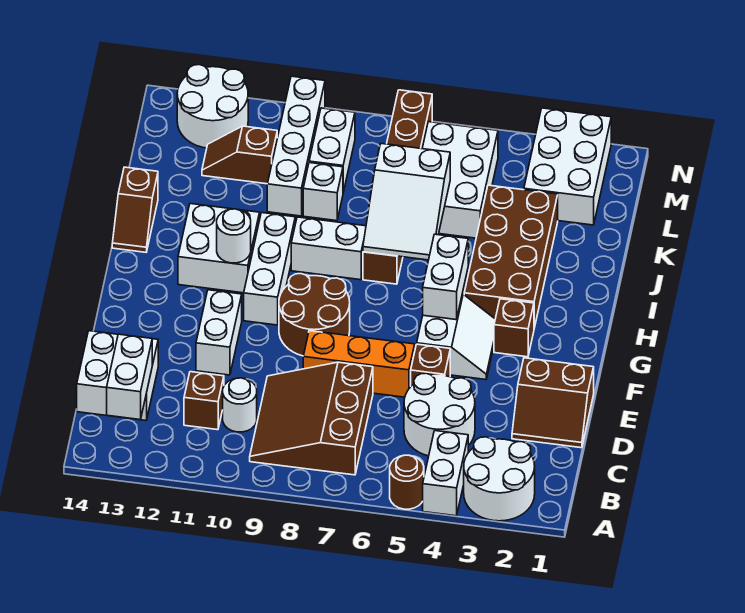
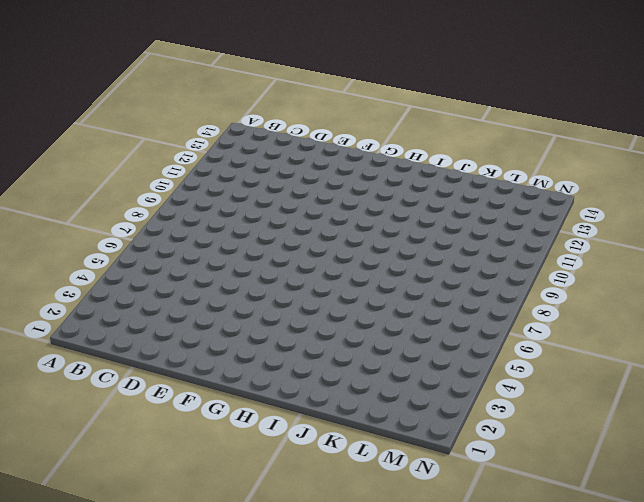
none -> white 2x2 round brick [464,437,535,521]
none -> white 1x2 brick [423,431,468,516]
none -> brown 1x1 round brick [390,455,424,509]
none -> brown 3x3 slope [250,362,373,475]

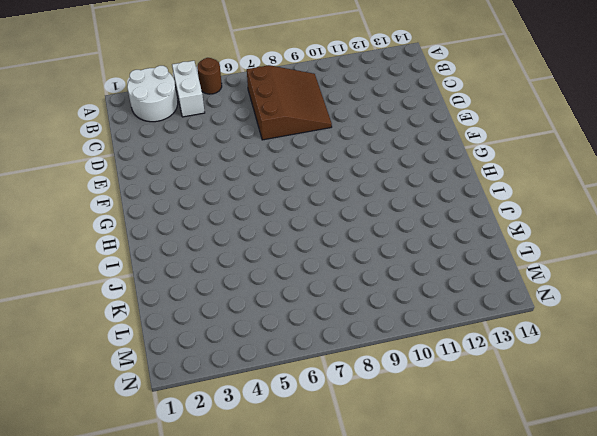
none -> white 2x2 round brick [404,373,475,456]
none -> white 1x1 round brick [223,378,257,432]
none -> brown 1x1 brick [184,372,224,430]
none -> white 2x2 brick [77,331,158,420]

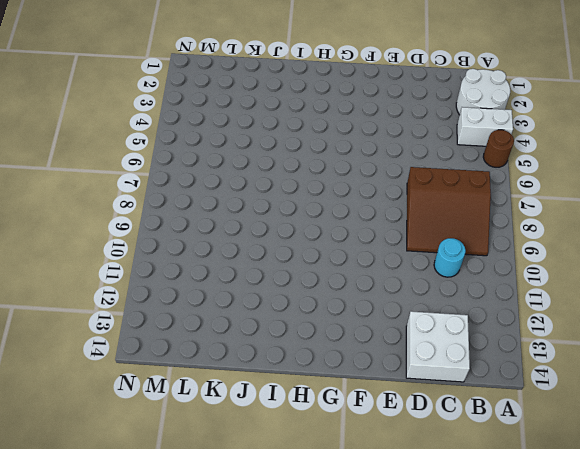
cyan 1x1 round brick [434,238,466,277] -> white 1x1 round brick [223,378,257,432]
none -> white 2x2 round brick [404,373,475,456]
none -> brown 1x1 brick [184,372,224,430]
none -> brown 2x2 slope [512,358,594,448]
none -> brown 1x1 brick [411,344,450,386]

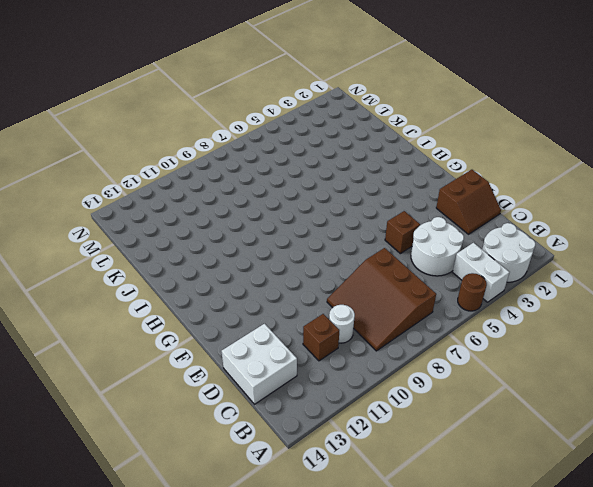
none -> orange 1x3 brick [303,331,415,397]
none -> white 1x2 brick [196,290,242,375]
none -> white 2x2 slope [417,294,495,380]
none -> brown 2x2 round brick [279,274,350,356]

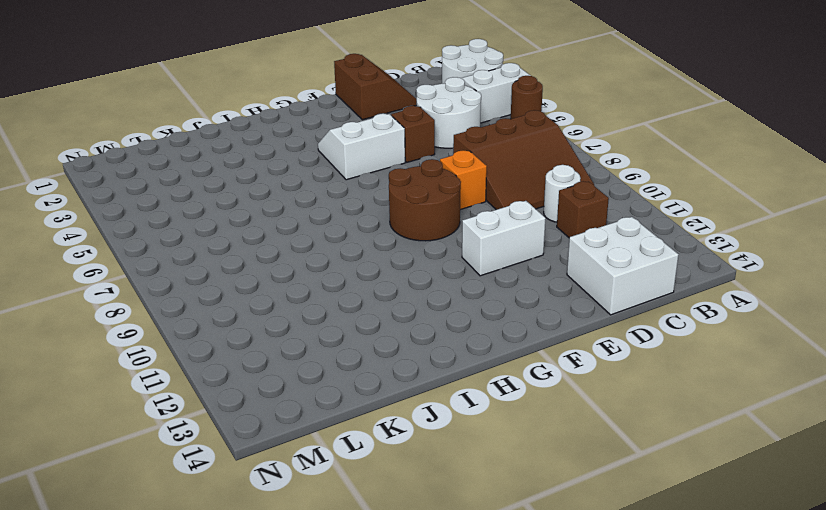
orange 1x1 brick [440,150,487,210] -> orange 1x3 brick [303,331,415,397]
none -> brown 1x1 brick [494,299,534,357]
none -> white 1x3 brick [244,213,295,325]
none -> brown 2x4 brick [464,185,558,328]
none -> white 2x2 brick [178,204,260,293]

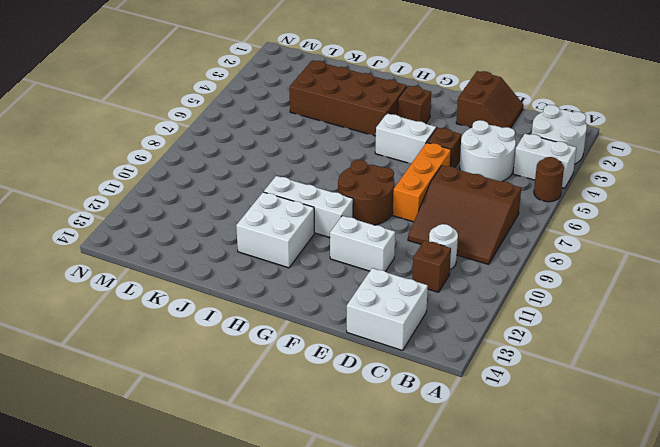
none -> brown 1x6 brick [363,90,432,284]
none -> white 1x2 brick [291,217,366,280]
none -> brown 1x2 slope [112,167,158,252]
none -> white 2x3 brick [422,122,498,238]

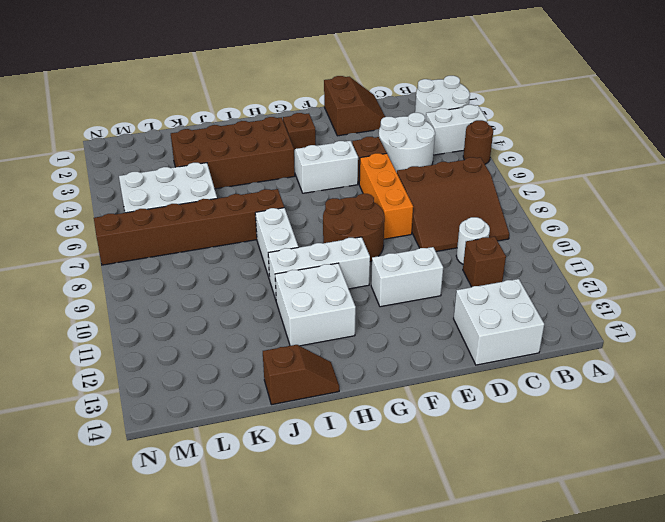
none -> white 1x1 brick [303,163,343,221]
none -> white 1x4 brick [267,76,325,216]
none -> white 2x3 brick [524,108,611,225]
none -> white 1x2 brick [309,108,355,192]

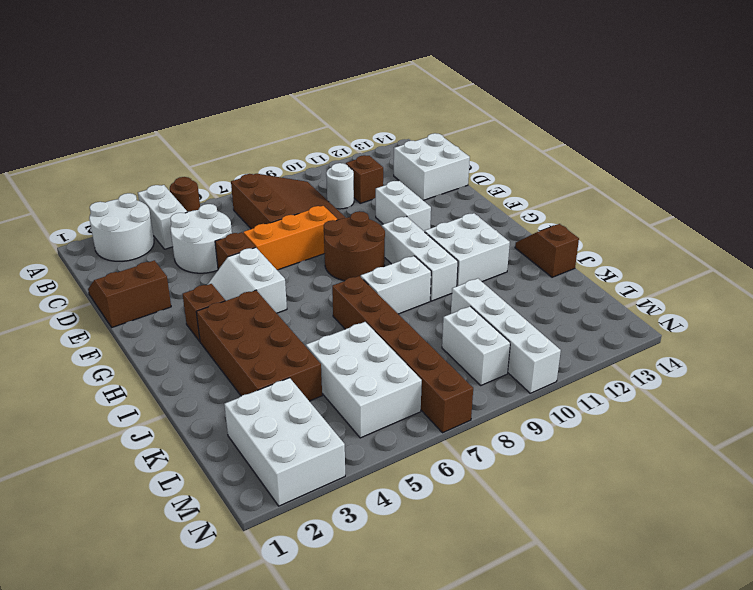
none -> white 1x1 brick [303,163,343,221]
none -> brown 1x2 slope [202,126,277,184]
none -> white 2x2 round brick [177,65,248,148]
none -> white 1x2 brick [107,334,152,420]

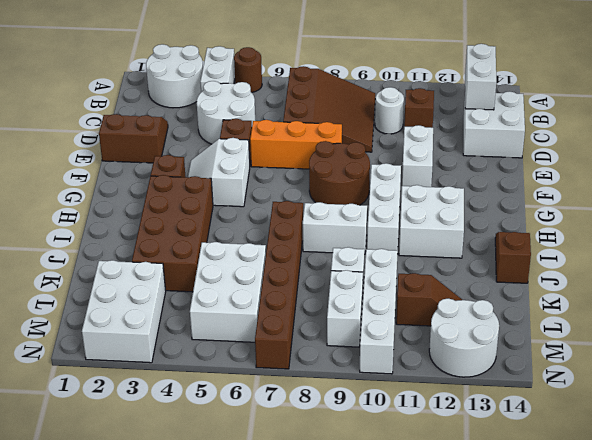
none -> white 1x2 brick [423,234,468,320]
none -> white 1x1 round brick [217,209,251,263]
none -> white 2x3 slope [363,144,450,260]

